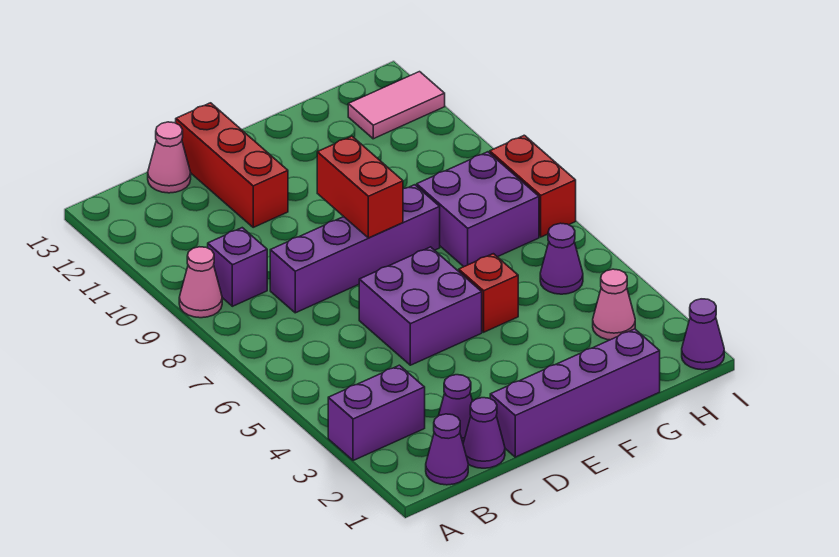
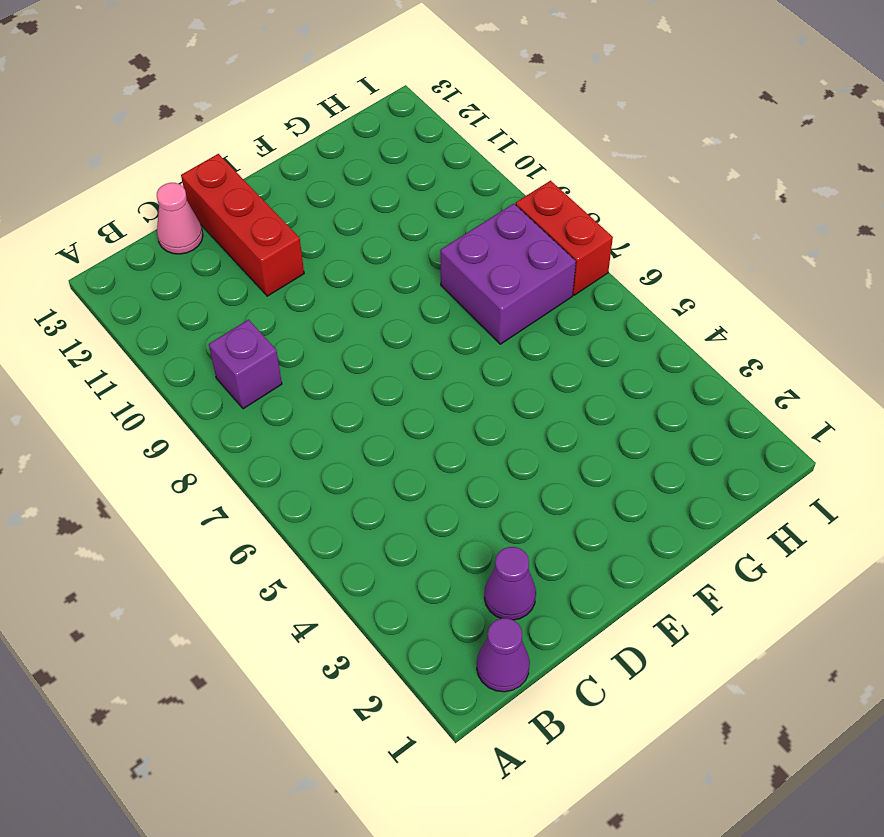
none -> purple 1x2 brick [328,365,425,461]
none -> pink 1x1 cone [179,247,222,318]
none -> purple 1x1 cone [463,398,505,468]

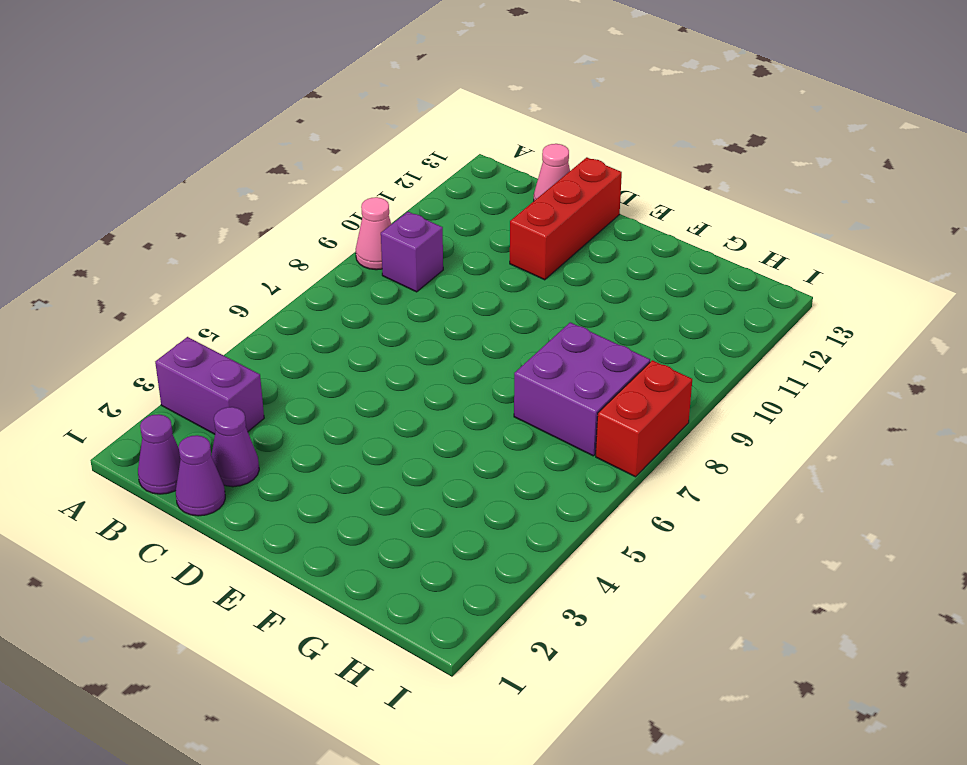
none -> purple 1x4 brick [270,185,440,313]
none -> purple 1x4 brick [490,329,660,457]
none -> purple 2x2 brick [359,247,482,365]

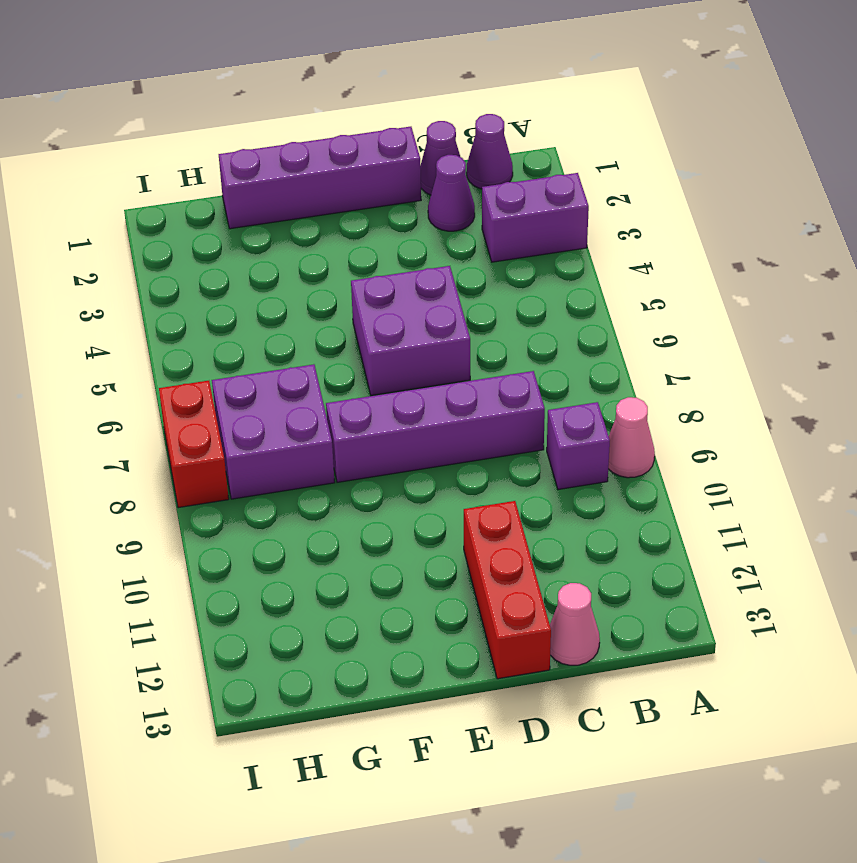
none -> red 1x1 brick [459,254,518,332]
none -> pink 1x1 cone [593,269,635,340]
none -> purple 1x1 cone [540,223,583,294]

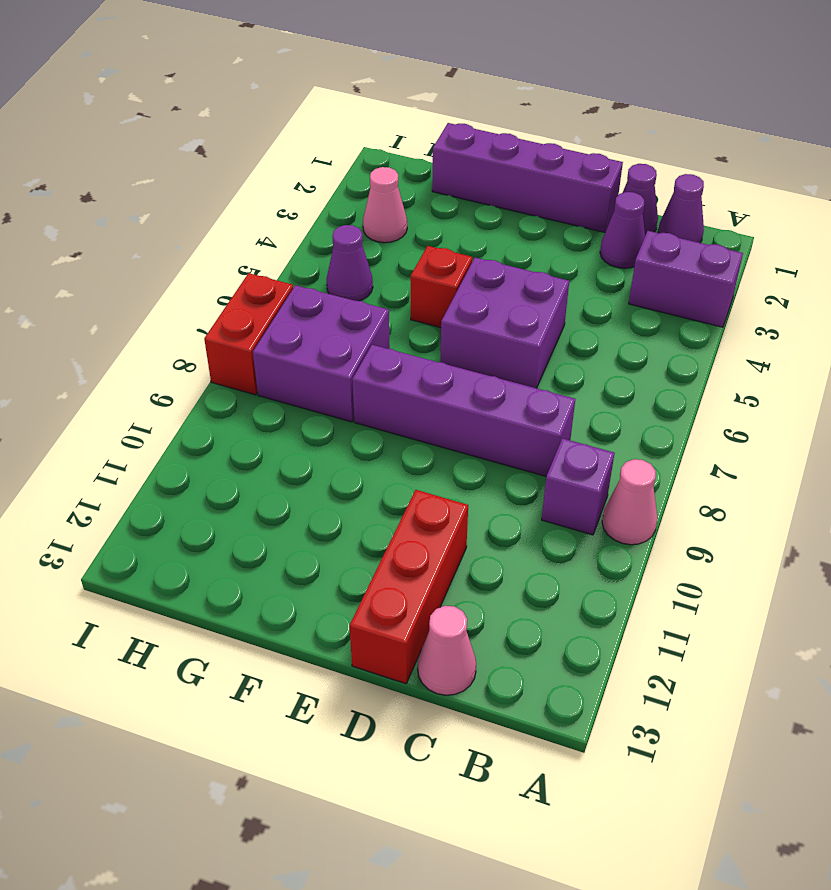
none -> pink 1x2 tile [348,72,445,139]
none -> purple 1x1 cone [682,299,724,370]
none -> red 1x2 brick [317,136,403,238]

